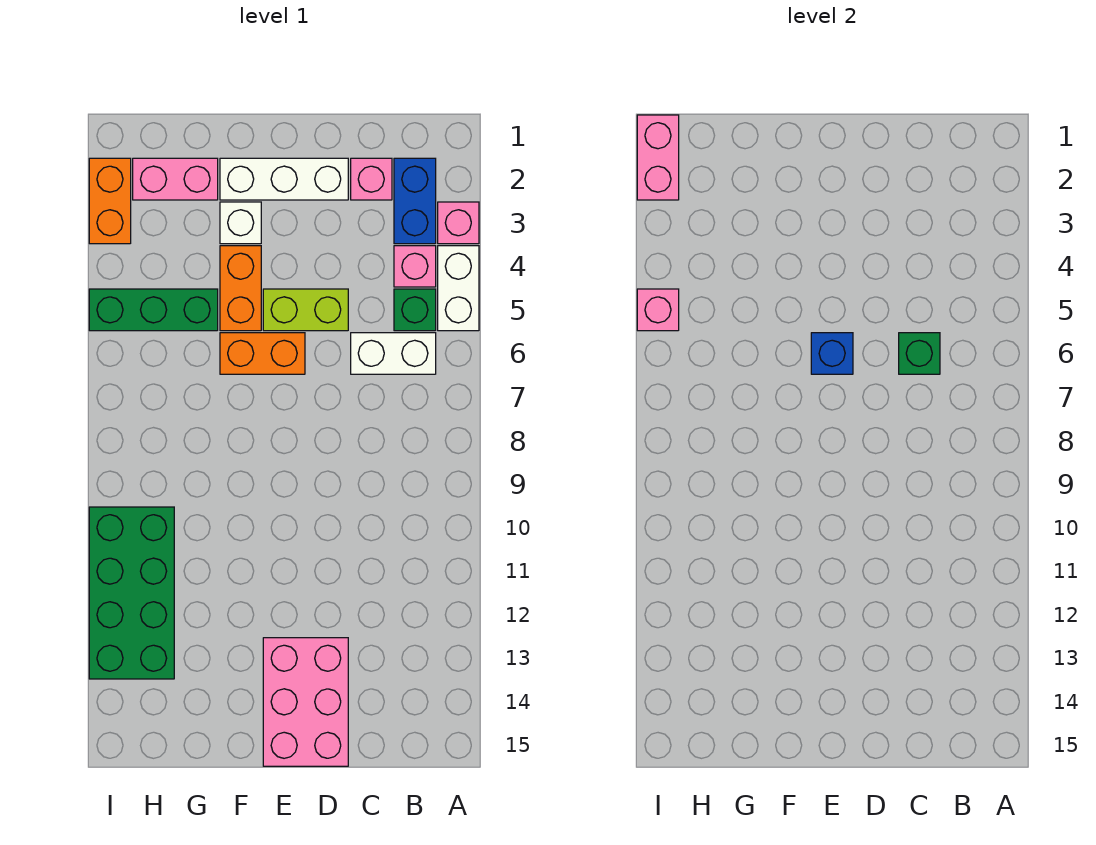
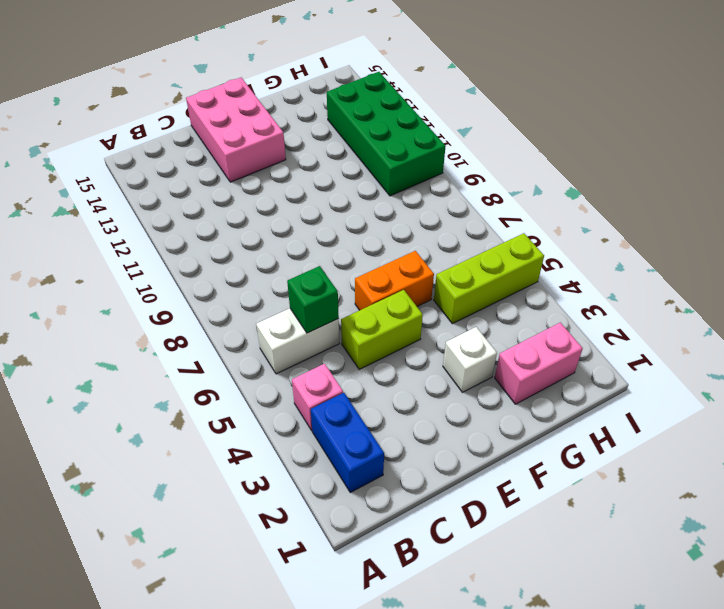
lime 1x3 brick [434,233,544,324] -> green 1x3 brick [89,289,218,331]
none -> pink 1x1 brick [438,202,479,244]
none -> white 1x2 brick [438,246,479,331]
none -> green 1x1 brick [394,289,436,331]

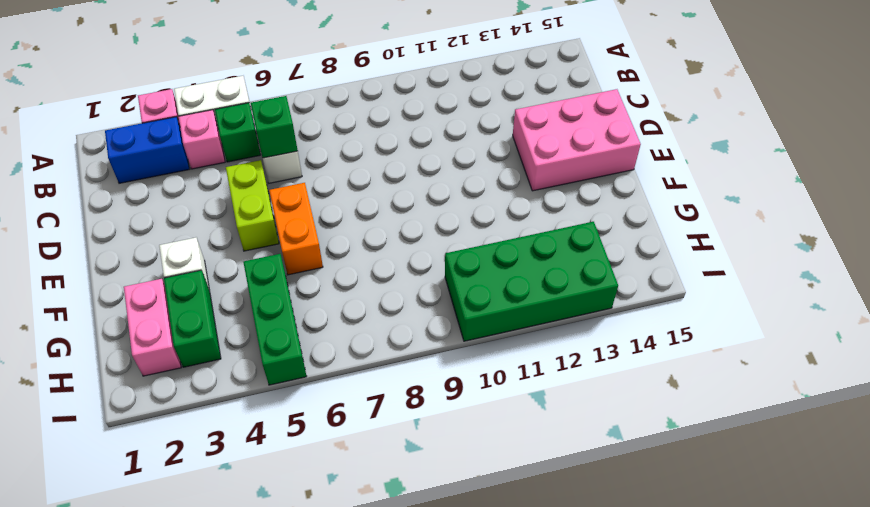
green 1x2 brick [164,270,221,367] -> none
none -> pink 1x1 brick [351,158,392,200]
none -> white 1x3 brick [220,158,348,200]
none -> orange 1x2 brick [220,246,261,331]

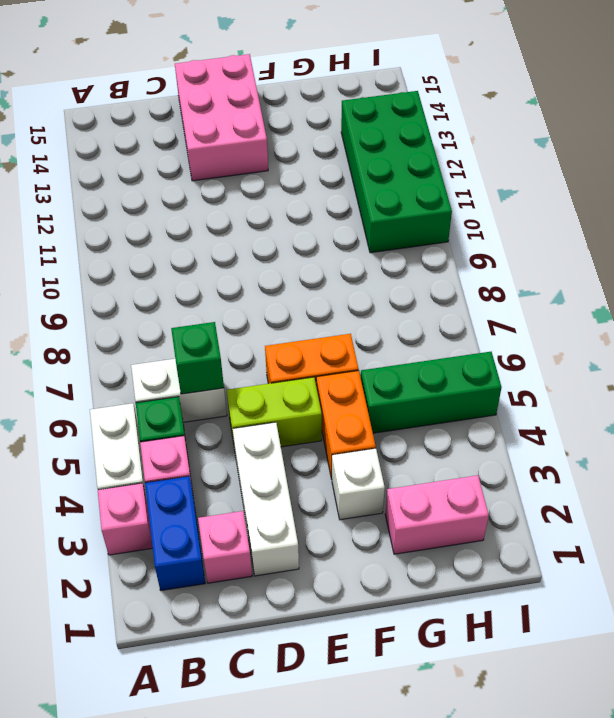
white 1x3 brick [233,422,299,576] -> white 1x3 brick turned to [220,158,348,200]
none -> orange 1x2 brick [89,158,131,244]
none -> blue 1x1 brick [811,333,853,374]
none -> pink 1x2 brick [637,115,679,200]

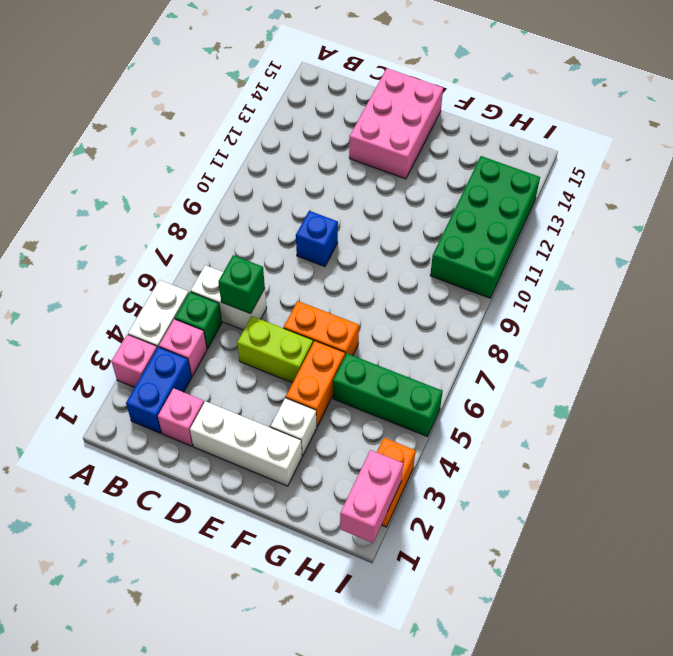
blue 1x1 brick [296,211,338,267] -> blue 1x1 brick moved to [811,333,853,374]
none -> pink 1x2 brick [133,158,218,200]
none -> pink 1x1 brick [637,289,679,331]

